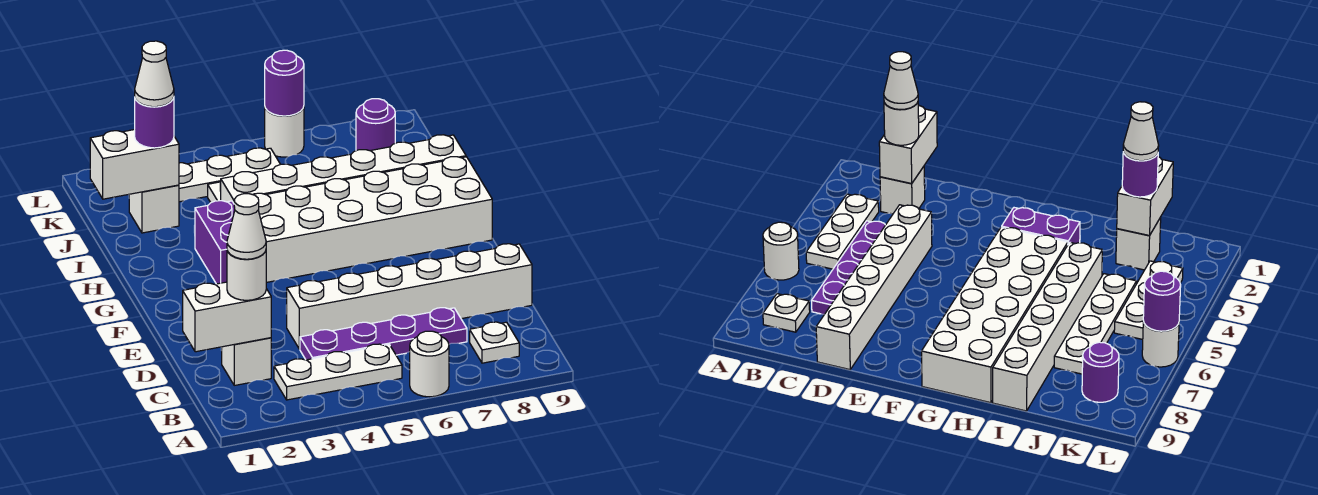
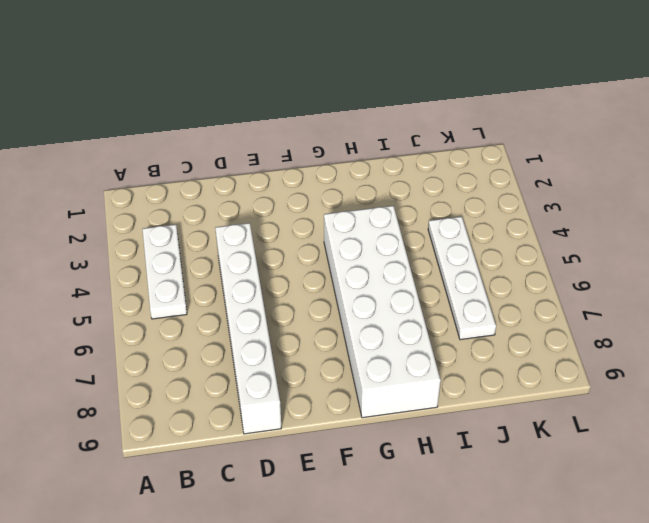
none -> white 1x1 round brick [410,331,449,397]
none -> white 1x1 plate [470,322,519,363]
none -> white 1x1 brick [222,338,271,385]

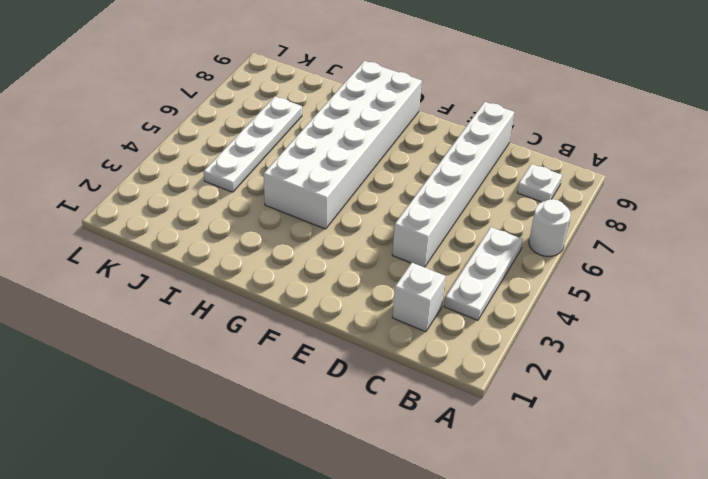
none -> purple 1x4 plate [300,308,467,360]
none -> purple 1x2 brick [195,201,235,284]
none -> white 1x6 brick [220,135,466,203]

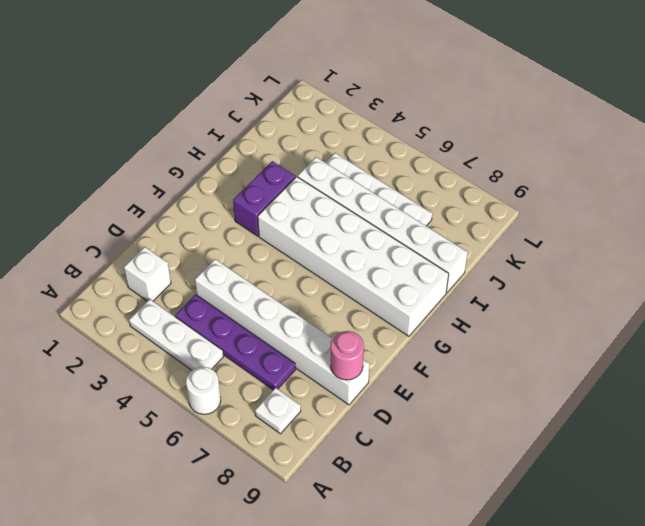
pink 1x1 round brick [331,331,364,380] -> none
none -> white 1x1 brick [129,185,179,233]
none -> white 1x3 plate [179,148,280,202]
none -> purple 1x1 round brick [356,99,395,151]

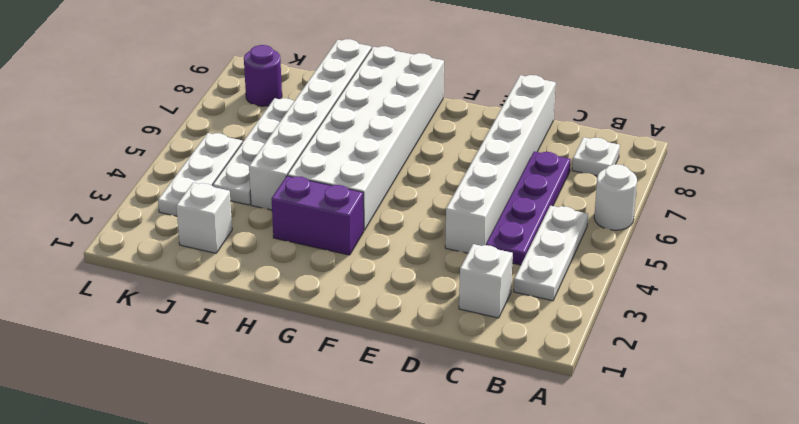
none -> white 1x1 round brick [265,107,304,157]
none -> white 1x2 brick [183,282,271,352]
none -> white 1x2 brick [90,130,179,199]

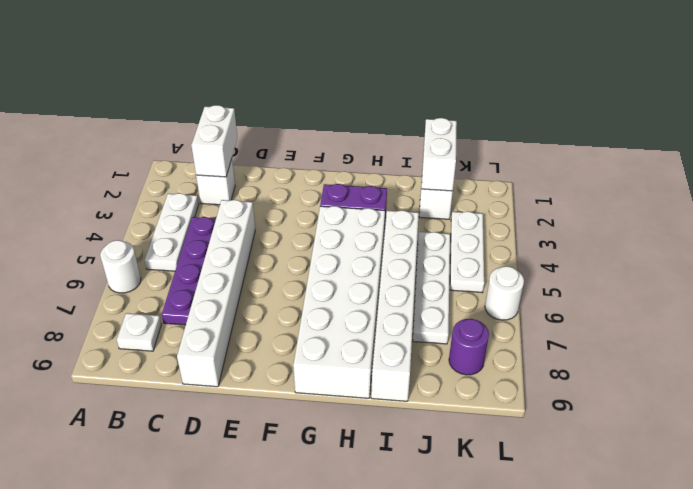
none -> purple 1x1 round brick [265,50,304,116]
none -> white 1x1 round brick [227,251,266,300]
none -> purple 1x1 round brick [135,97,174,148]

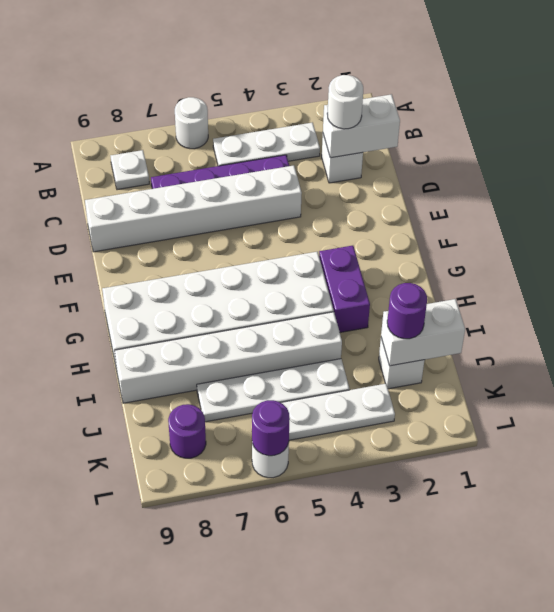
none -> white 1x1 cone [227,194,266,259]
none -> white 1x1 cone [135,41,174,107]

